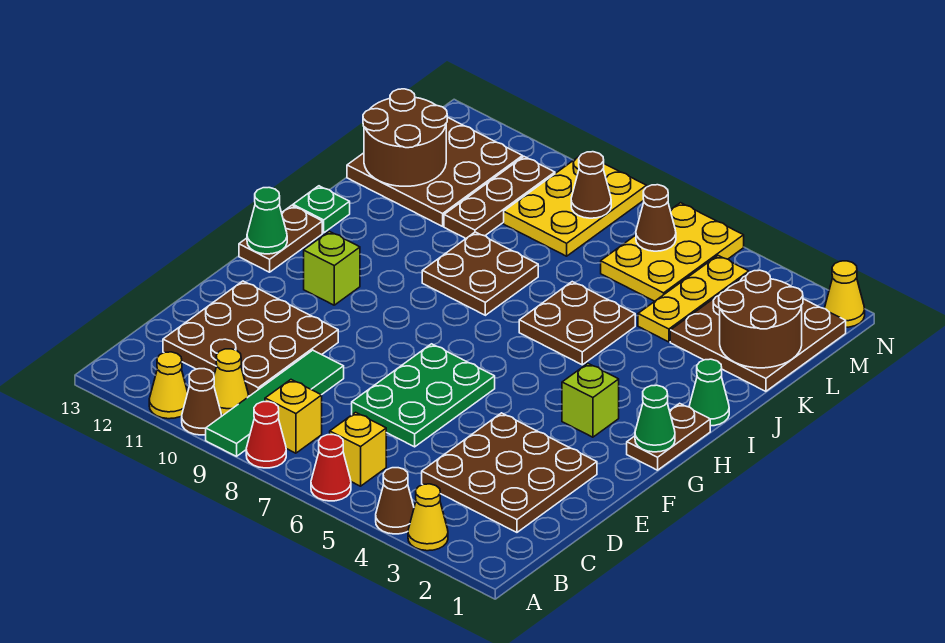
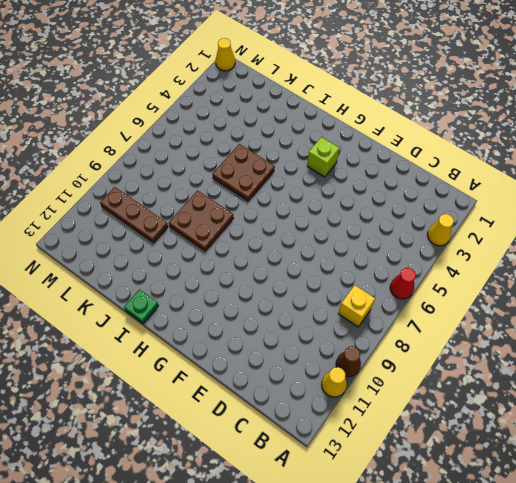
none -> brown 1x1 cone [376,468,414,534]
none -> red 1x1 cone [246,402,286,468]
none -> green 1x4 tile [206,350,344,456]
none -> yellow 1x1 brick [330,412,386,486]

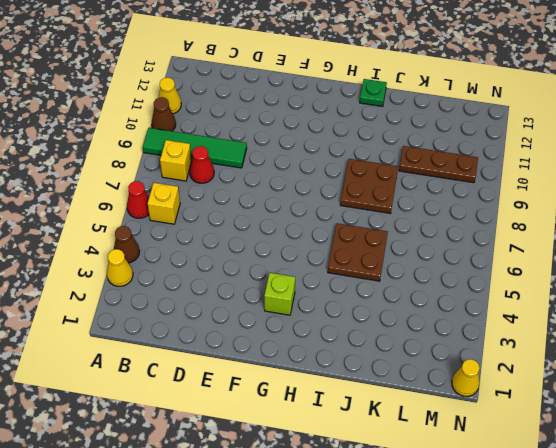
red 1x1 cone [190,146,214,183] -> red 1x1 cone moved to [246,402,286,468]
none -> yellow 1x1 cone [214,349,249,415]
none -> brown 3x3 plate [422,413,597,532]
none -> brown 3x3 plate [163,281,338,396]
none -> green 2x3 plate [352,344,495,447]

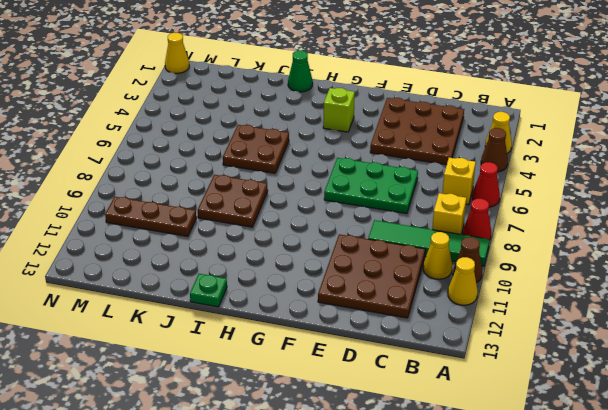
none -> brown 1x2 plate [627,403,710,470]
none -> lime 1x1 brick [304,231,360,305]
none -> brown 1x2 plate [239,205,322,272]
none -> brown 3x3 plate [670,275,846,391]

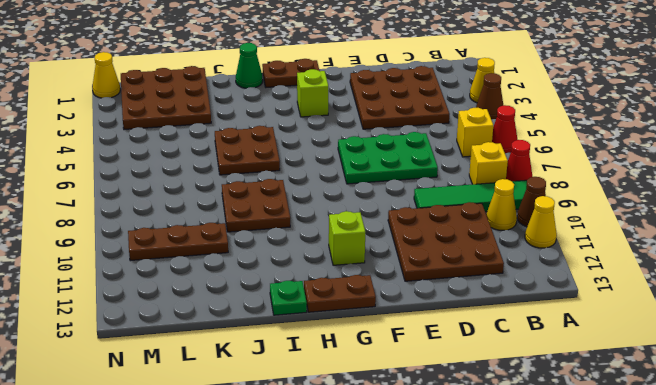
none -> yellow 1x3 plate [638,256,749,342]
none -> brown 3x3 plate [347,117,523,226]
none -> yellow 2x3 plate [601,203,744,301]
none -> yellow 2x3 plate [504,155,647,256]

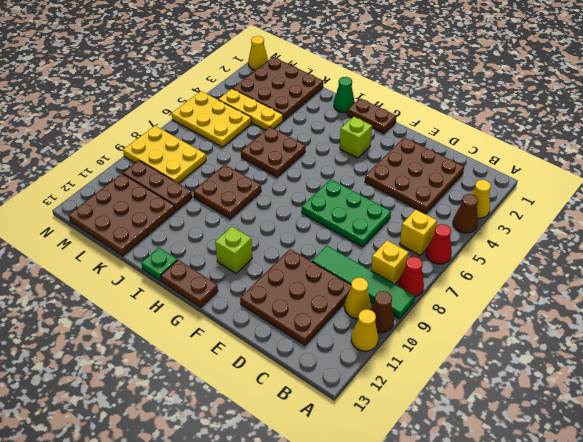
none -> green 1x1 cone [635,385,675,452]
none -> green 1x1 cone [247,188,287,254]
none -> brown 2x2 round brick [719,270,803,368]
none -> brown 2x2 round brick [363,89,447,186]

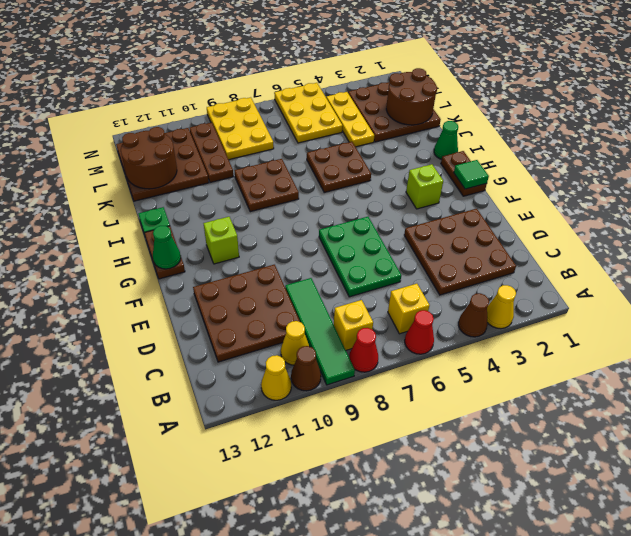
green 1x1 tile [454,160,489,189] -> green 1x1 cone [635,385,675,452]
none -> yellow 1x1 cone [825,261,865,327]
none -> brown 1x1 cone [636,185,676,251]
none -> brown 1x1 cone [571,152,611,218]

